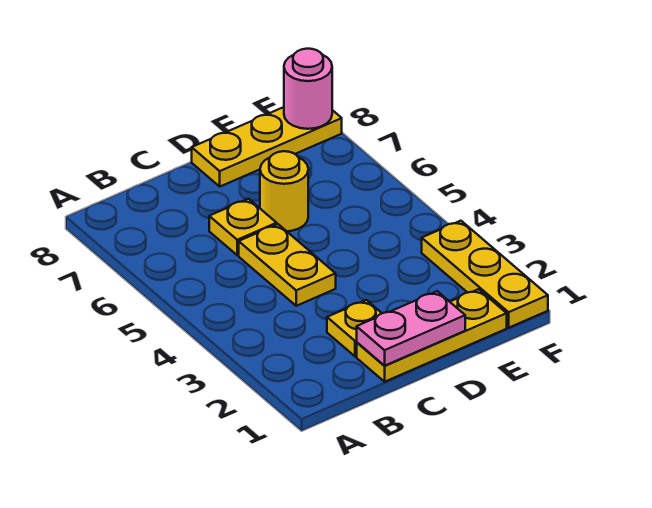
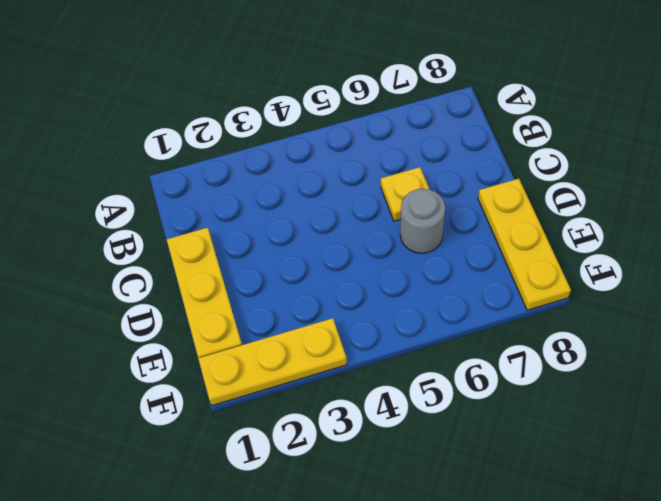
grey 1x1 round brick [400,189,445,253] -> yellow 1x1 round brick [260,151,308,231]
none -> yellow 1x1 plate [327,300,382,356]
none -> yellow 1x2 plate [239,224,336,306]

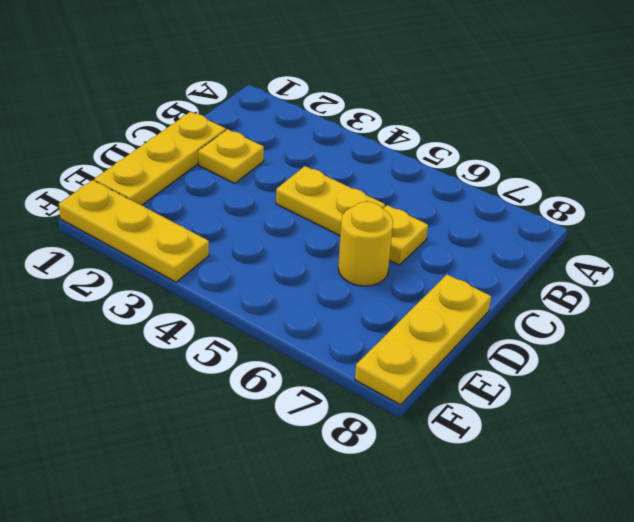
none -> pink 1x2 plate [357,291,465,366]
none -> pink 1x1 round brick [284,49,332,129]

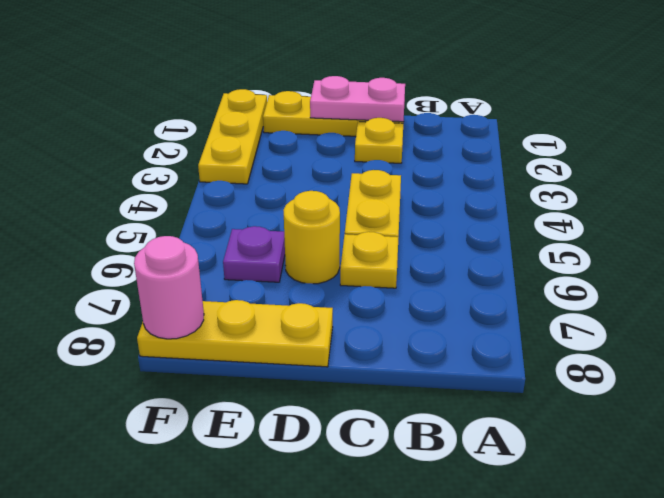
purple 1x1 plate [223,226,285,282] -> none

